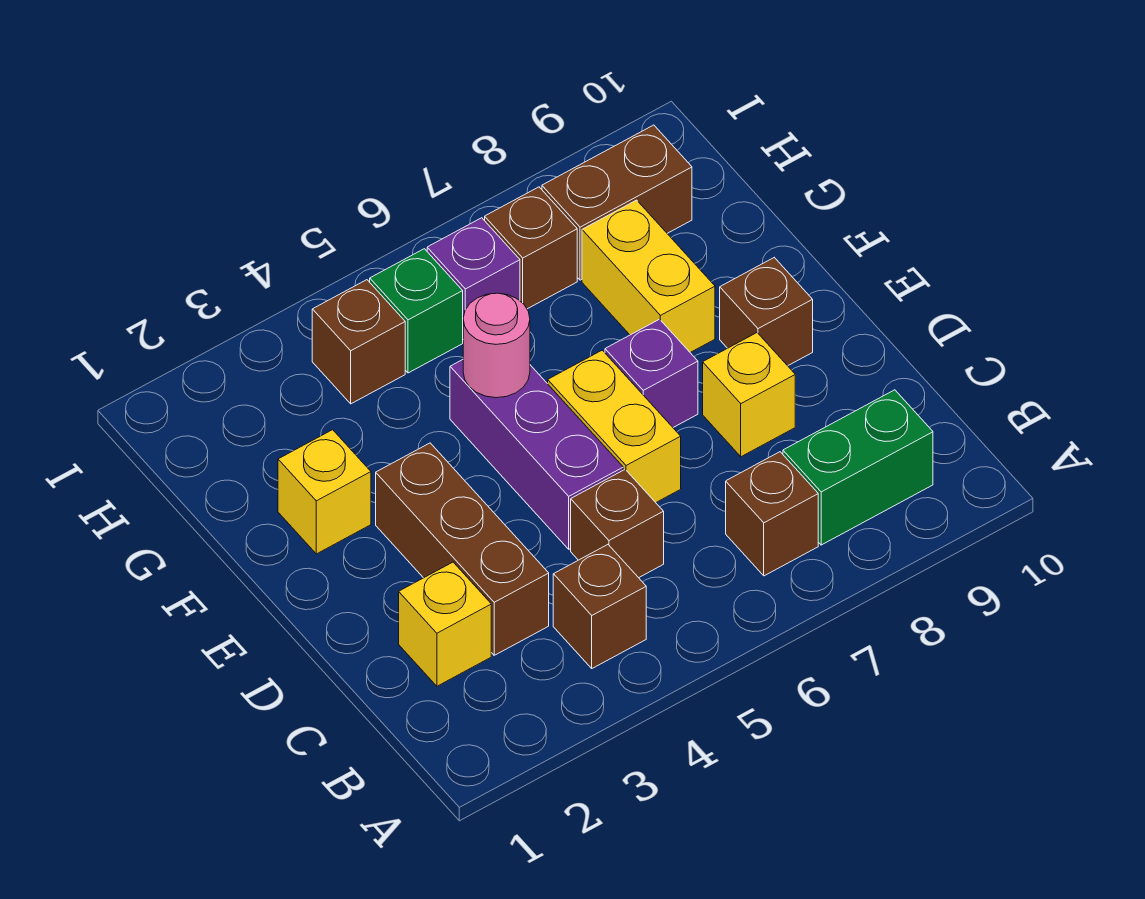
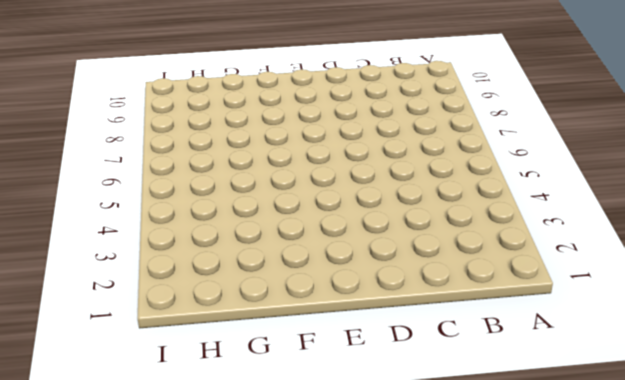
none -> brown 1x1 brick [553,545,646,668]
none -> brown 1x1 brick [726,452,818,576]
none -> green 1x2 brick [783,390,933,545]

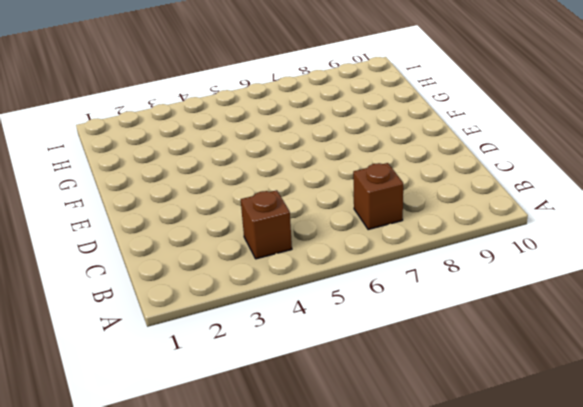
none -> green 1x2 brick [783,390,933,545]
none -> yellow 1x1 brick [399,562,491,686]
none -> brown 1x3 brick [376,443,549,655]

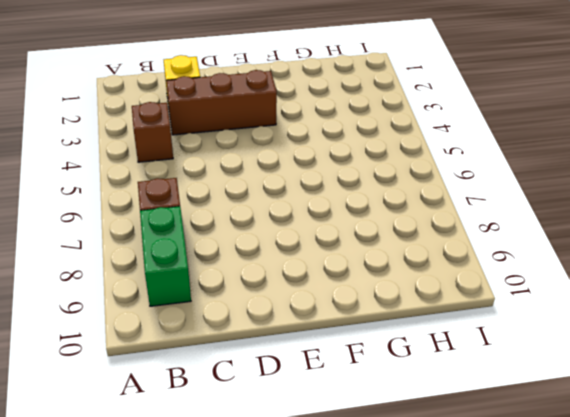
none -> brown 1x1 brick [571,470,664,578]
none -> purple 1x3 brick [450,360,623,549]
none -> yellow 1x2 brick [548,350,681,502]

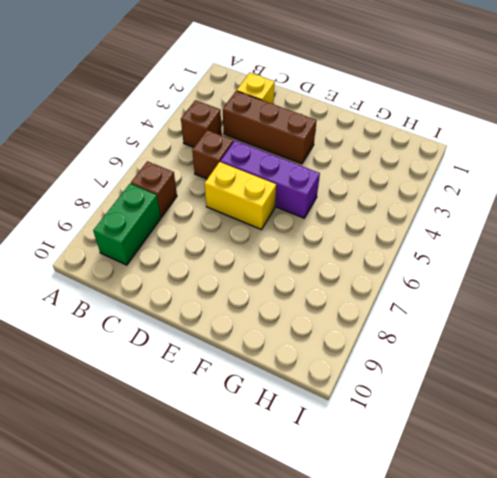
none -> yellow 1x1 brick [703,333,795,457]
none -> purple 1x1 brick [605,319,698,427]
none -> brown 1x1 brick [720,258,813,366]

